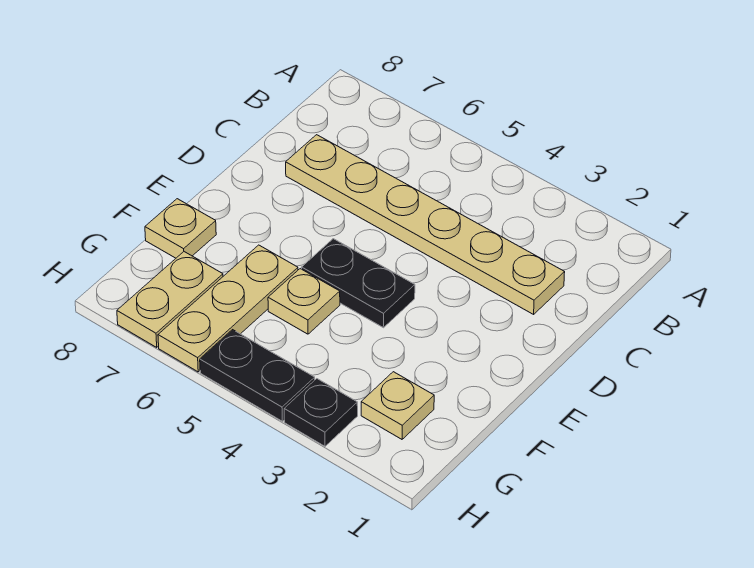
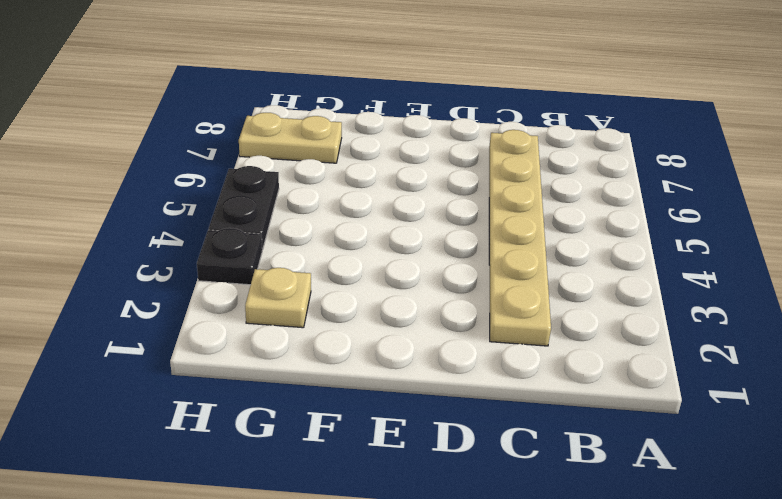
none -> black 1x2 plate [302,239,415,328]
none -> tan 1x1 plate [268,269,340,334]

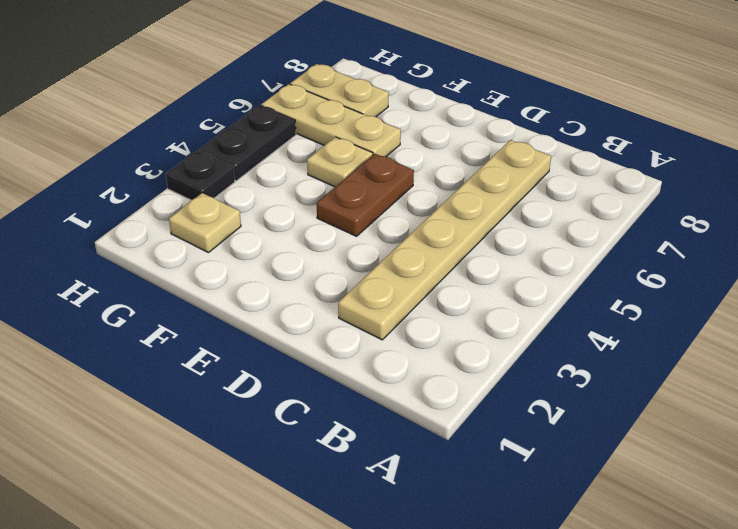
brown 1x2 plate [317,154,414,236] -> black 1x2 plate [302,239,415,328]
none -> tan 1x1 plate [145,199,216,258]

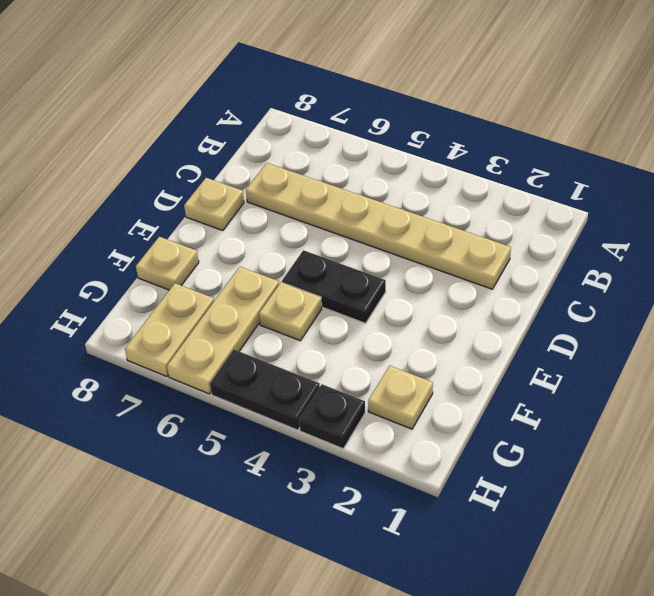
tan 1x1 plate [184,178,244,231] -> none

